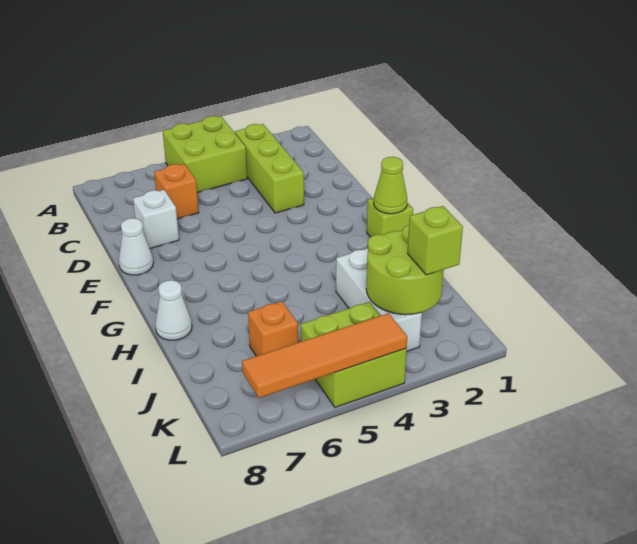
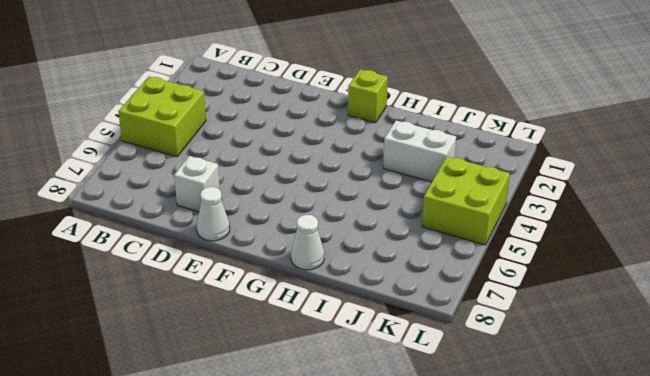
white 1x2 brick [383,121,456,182] -> white 1x3 brick [336,248,422,352]
none -> lime 1x3 brick [235,124,304,213]
none -> orange 1x1 brick [154,164,199,219]
none -> orange 1x1 brick [248,301,298,356]

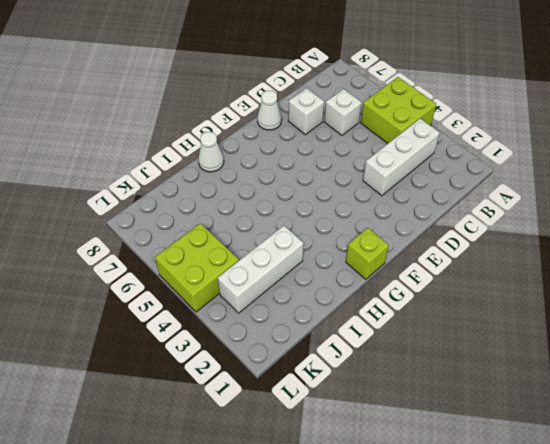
white 1x3 brick [363,118,440,196] -> lime 1x3 brick [235,124,304,213]
white 1x1 brick [324,89,362,135] -> orange 1x1 brick [154,164,199,219]
none -> orange 1x1 brick [248,301,298,356]
none -> lime 1x1 cone [374,157,407,214]
none -> lime 2x2 round brick [366,225,444,315]

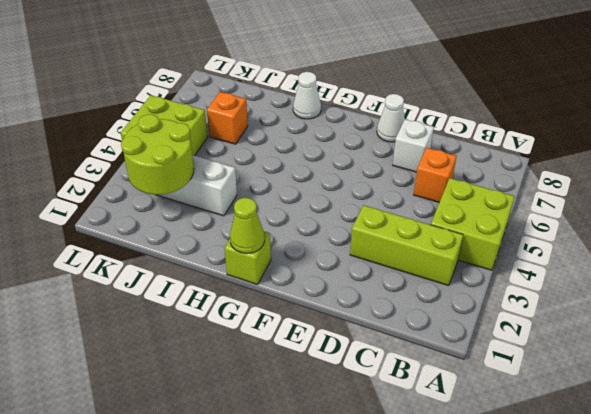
none -> orange 1x4 tile [242,313,407,398]
none -> lime 1x1 brick [408,206,463,275]

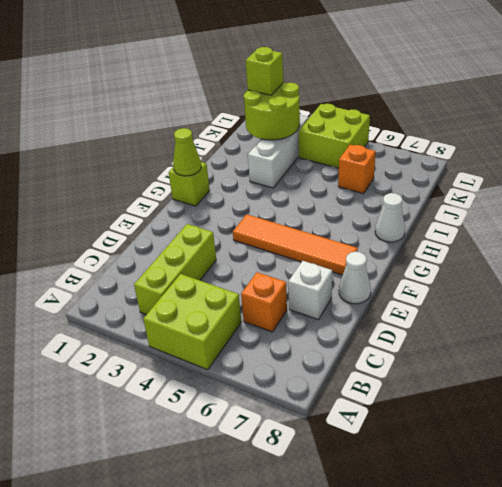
orange 1x4 tile [233,214,358,275] -> orange 1x4 tile moved to [242,313,407,398]

